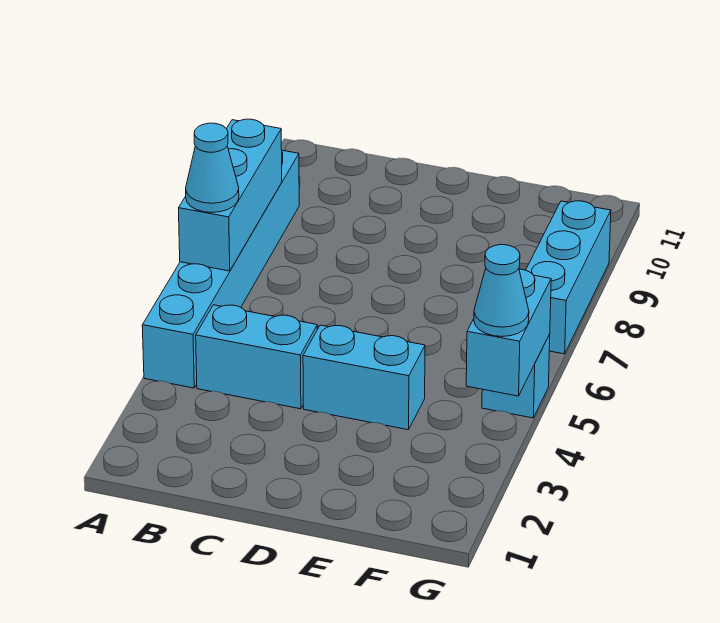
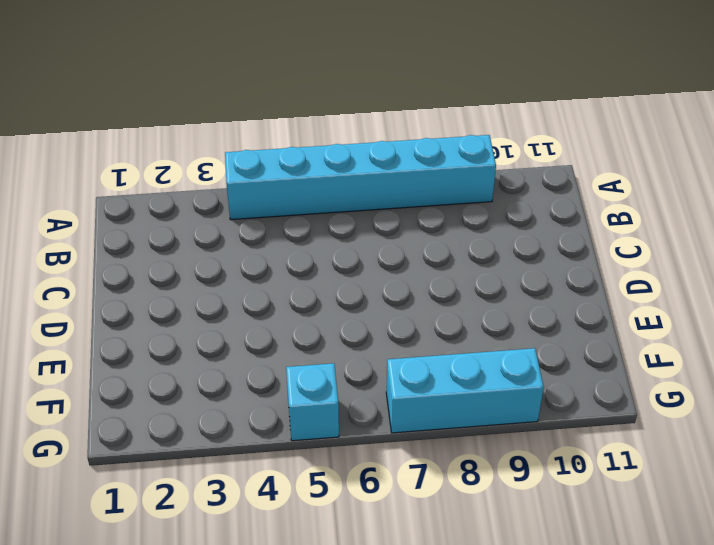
none -> cyan 1x2 brick [196,305,317,409]
none -> cyan 1x2 brick [303,325,425,430]

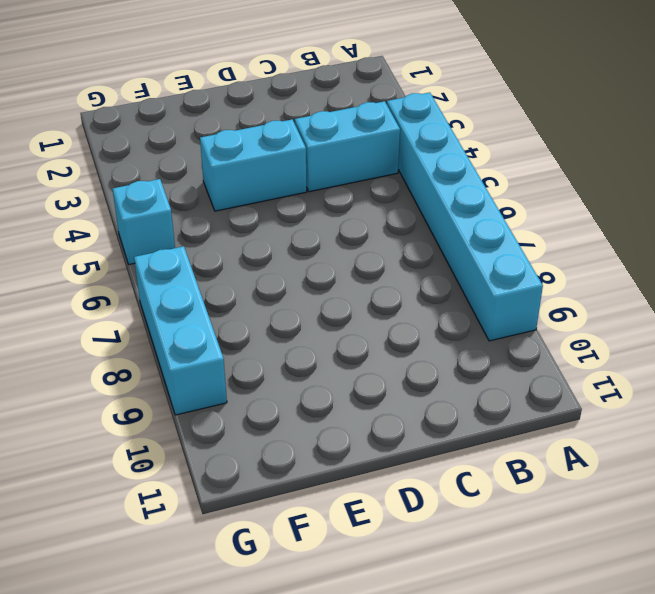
none -> cyan 1x3 brick [179,119,282,271]
none -> cyan 1x2 brick [466,269,551,396]

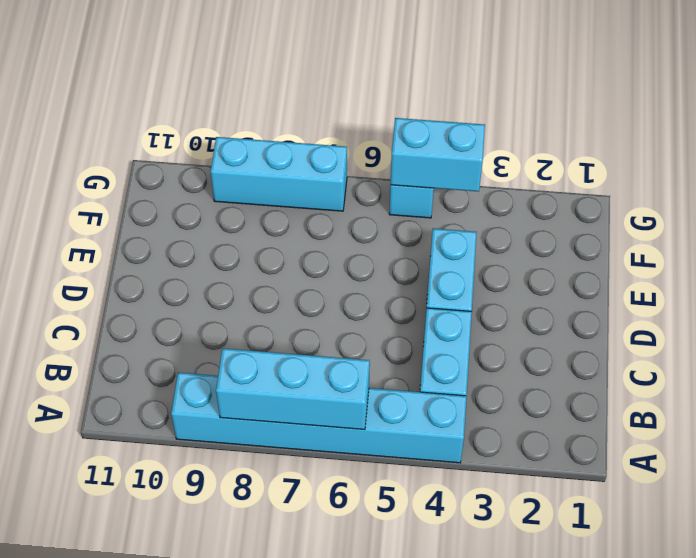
none -> cyan 1x1 cone [186,123,239,213]
none -> cyan 1x1 cone [474,245,529,337]

